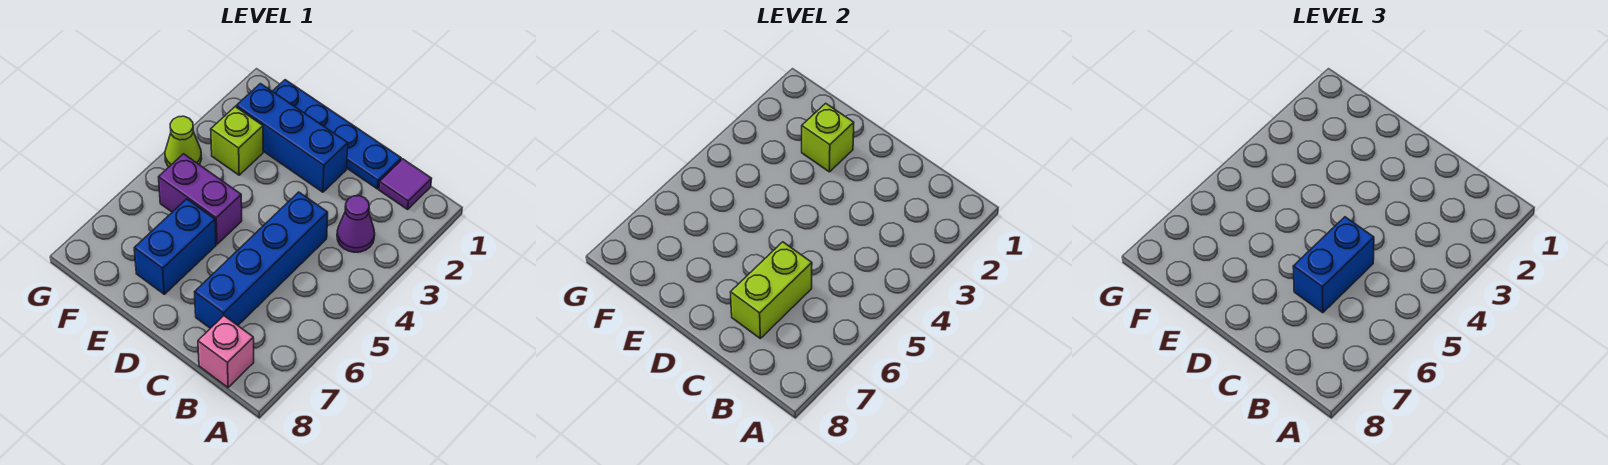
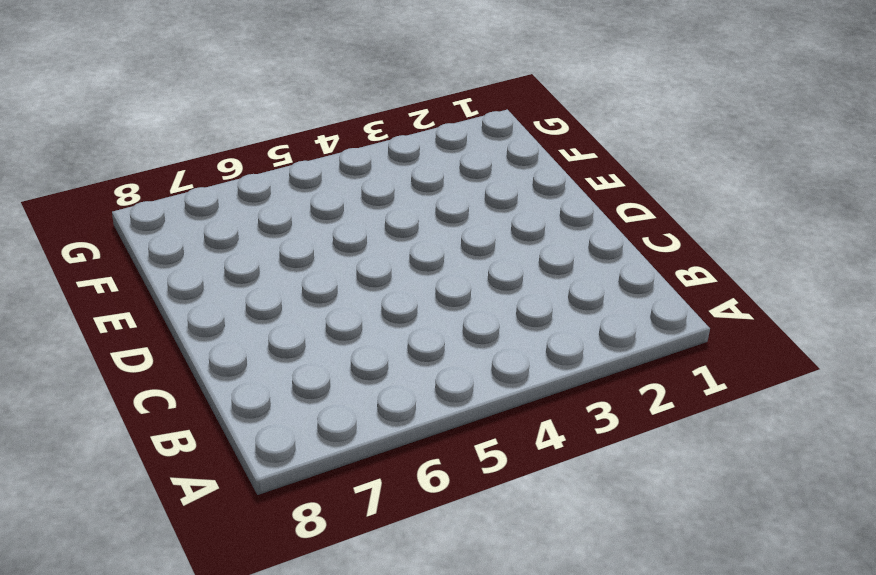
none -> purple 1x1 tile [379,159,432,209]
none -> purple 1x1 cone [337,196,375,252]
none -> pink 1x1 brick [198,316,254,388]

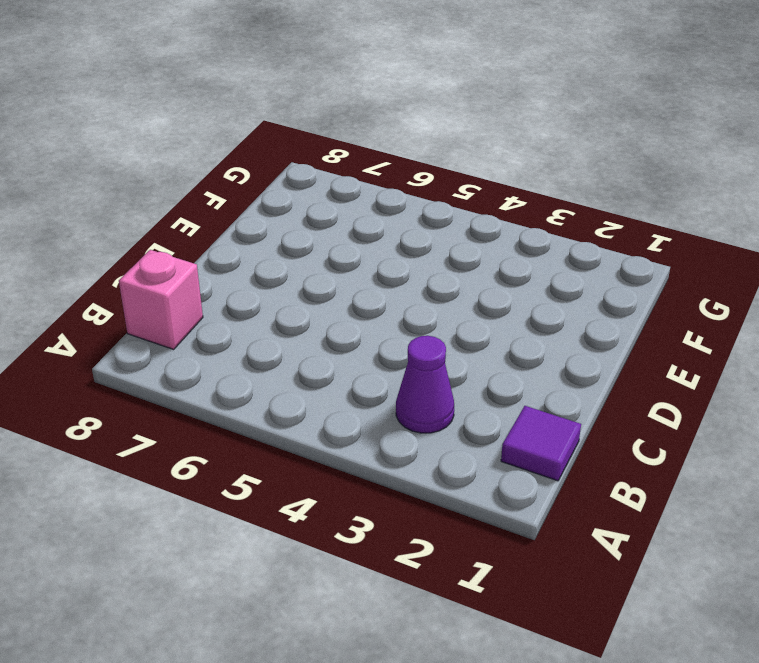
none -> blue 1x4 plate [272,80,401,189]
none -> blue 1x4 brick [195,192,328,328]
none -> blue 1x3 brick [236,84,348,192]

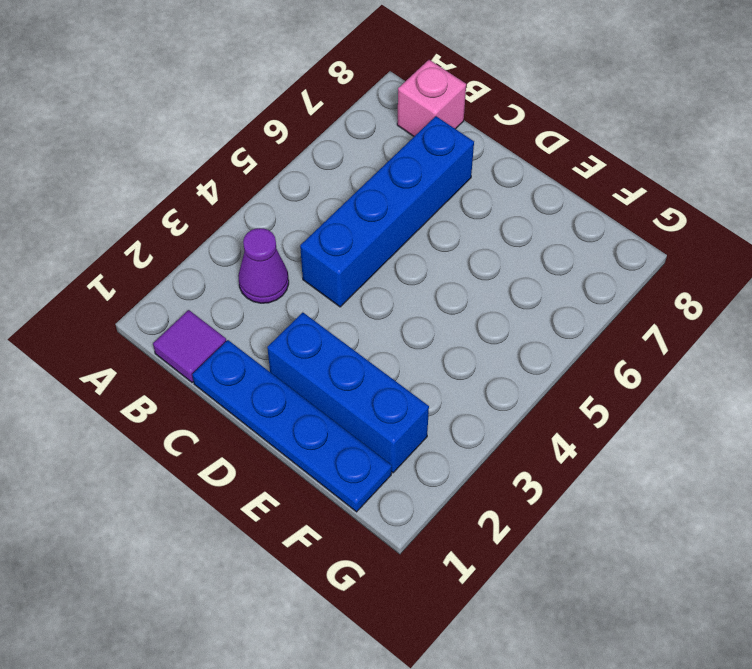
none -> purple 1x2 brick [159,154,242,244]
none -> blue 1x2 brick [134,199,216,294]
none -> lime 1x1 brick [211,107,263,175]

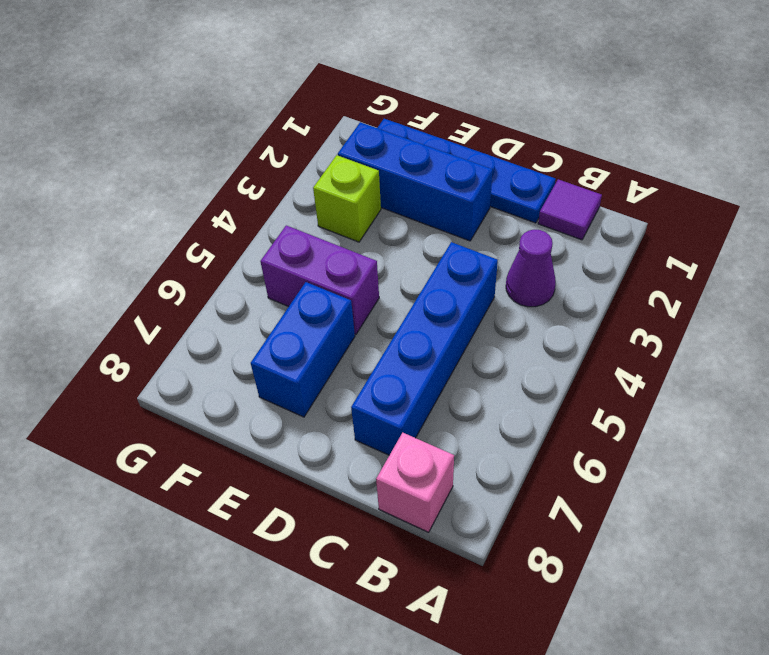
none -> lime 1x1 cone [165,116,201,167]
none -> lime 1x2 brick [731,242,812,338]
none -> lime 1x1 brick [802,103,854,172]

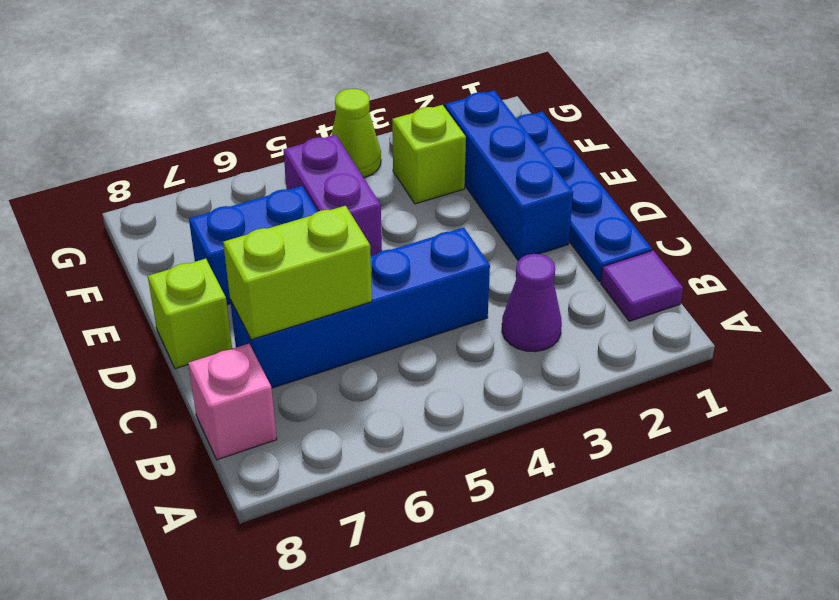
lime 1x1 brick [148,259,232,369] -> lime 1x1 brick moved to [802,103,854,172]
none -> blue 1x2 brick [1293,217,1374,313]

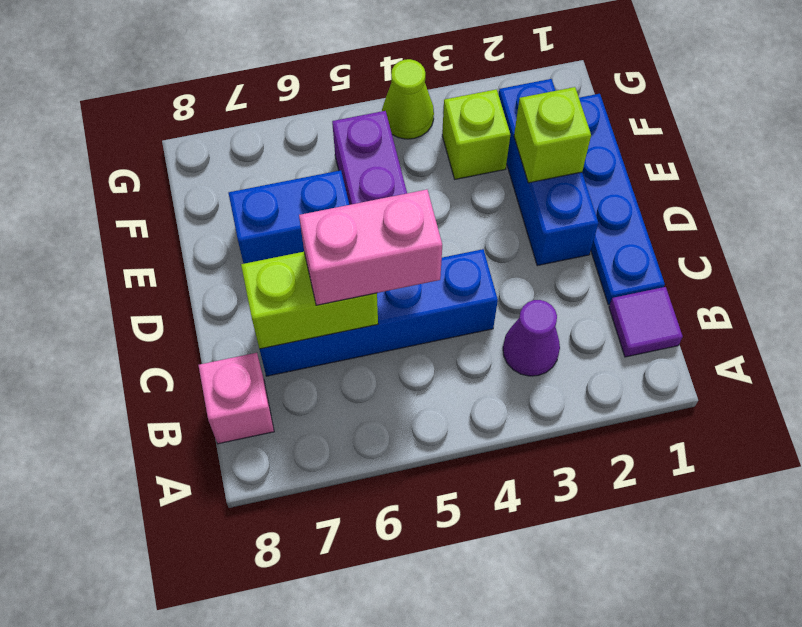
pink 1x2 brick [299,190,442,305] -> blue 1x2 brick [1293,217,1374,313]

